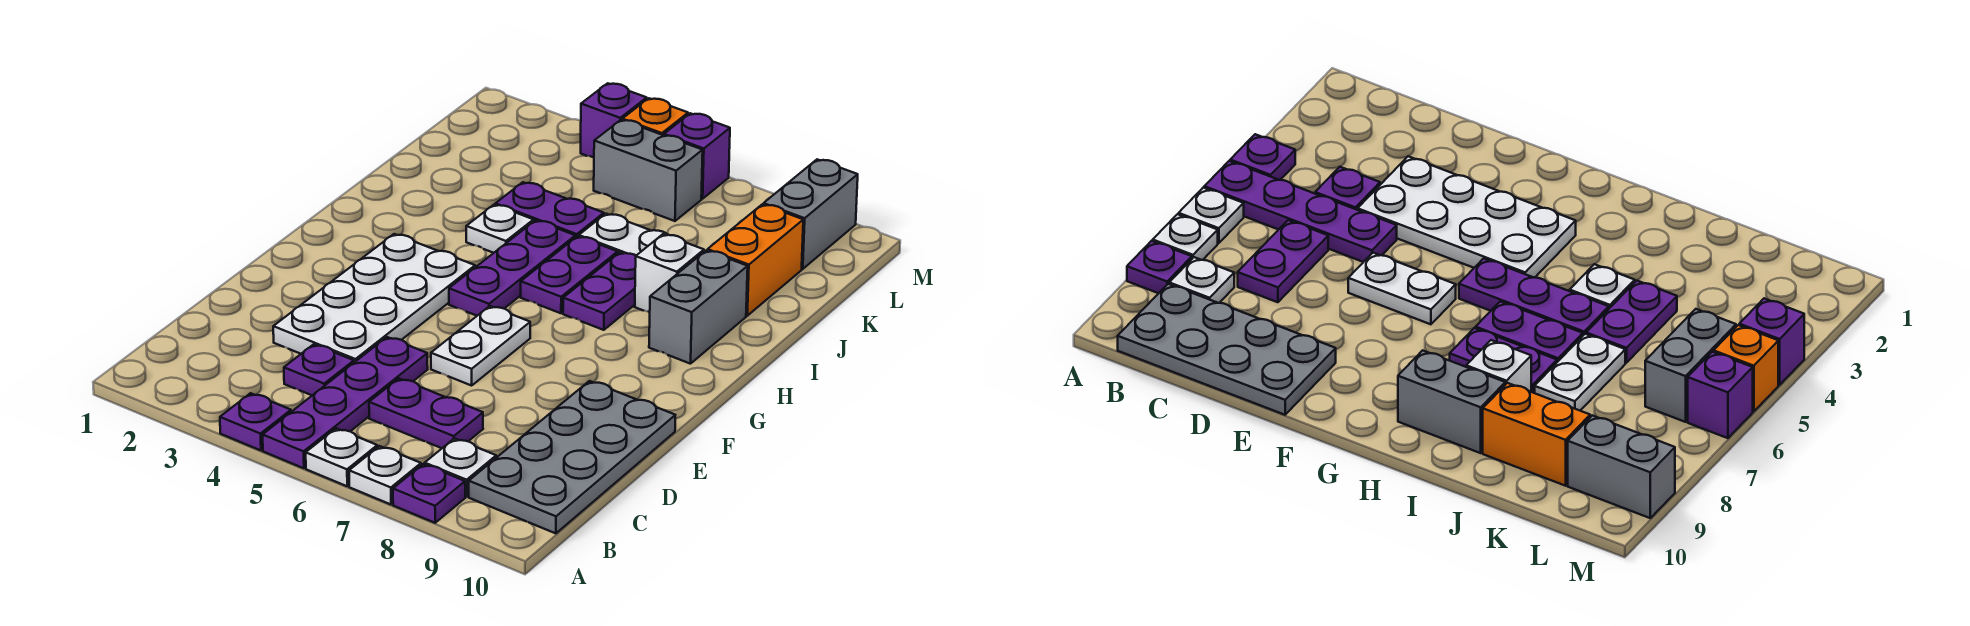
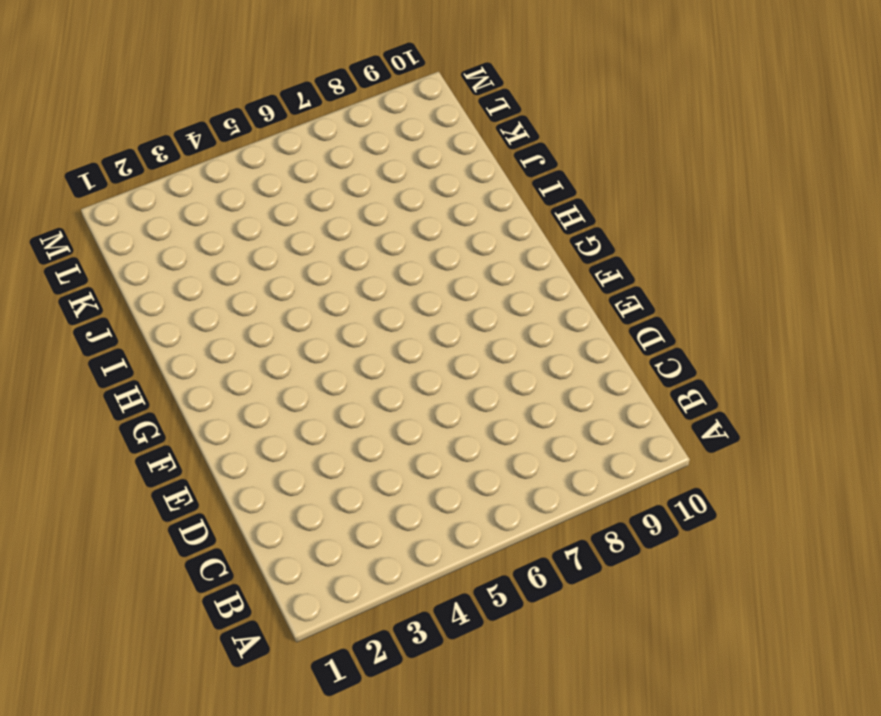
none -> purple 1x1 plate [220,393,291,450]
none -> purple 1x4 plate [263,337,428,468]
none -> white 1x1 plate [306,428,377,486]

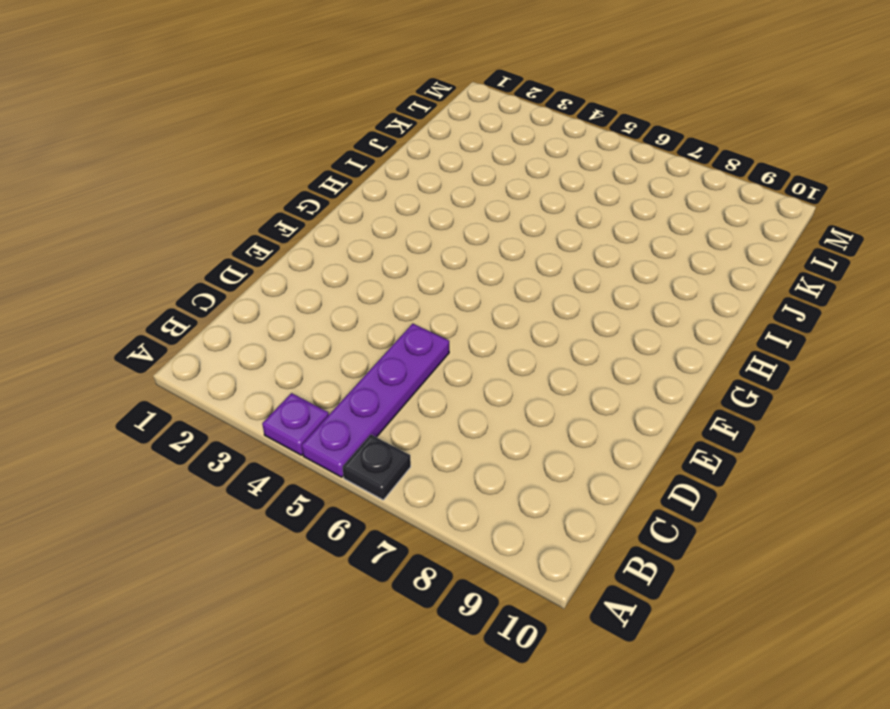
black 1x1 plate [342,435,411,500] -> white 1x1 plate [306,428,377,486]
none -> white 1x1 plate [349,446,421,504]
none -> purple 1x1 plate [393,464,465,523]
none -> white 1x1 plate [425,438,496,497]

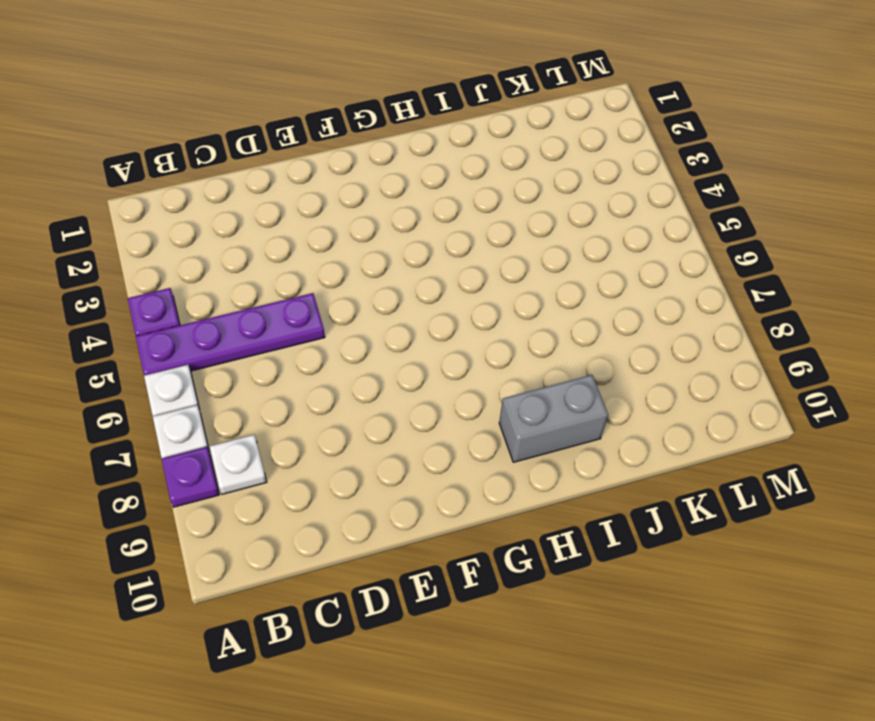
none -> grey 2x4 plate [469,381,675,533]
none -> purple 1x1 plate [284,344,354,395]
none -> purple 1x2 plate [369,378,483,448]

